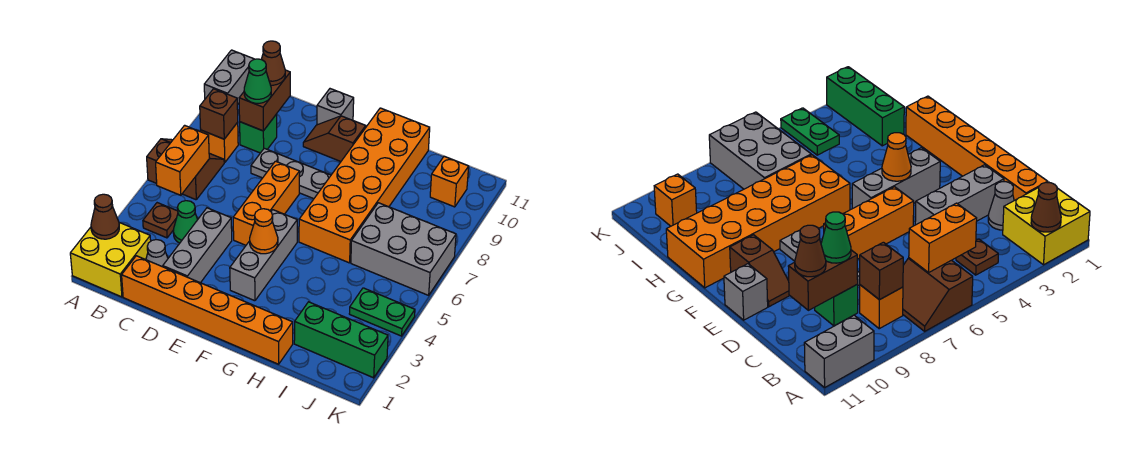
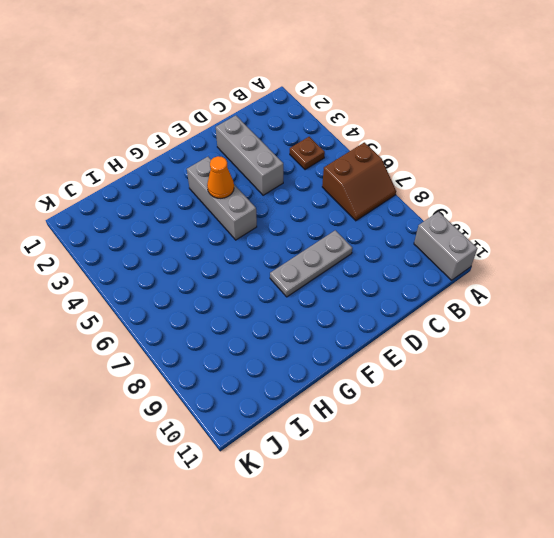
none -> yellow 2x2 brick [70,223,151,297]
none -> orange 1x1 brick [201,123,238,163]
none -> orange 1x6 brick [122,256,293,364]

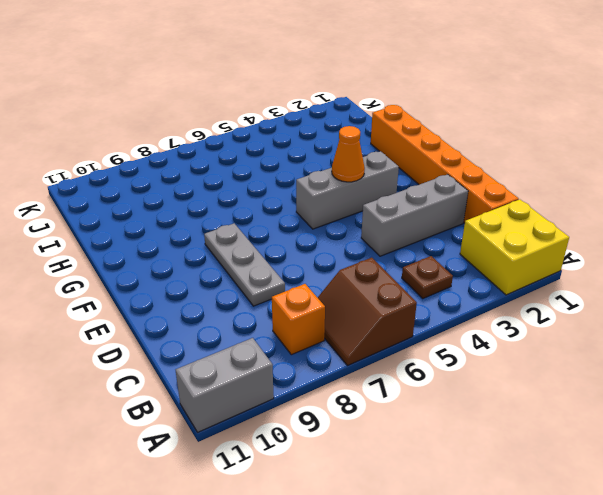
none -> grey 1x1 cone [146,240,168,267]
none -> green 1x1 cone [173,201,198,243]
none -> green 1x1 brick [240,114,277,153]

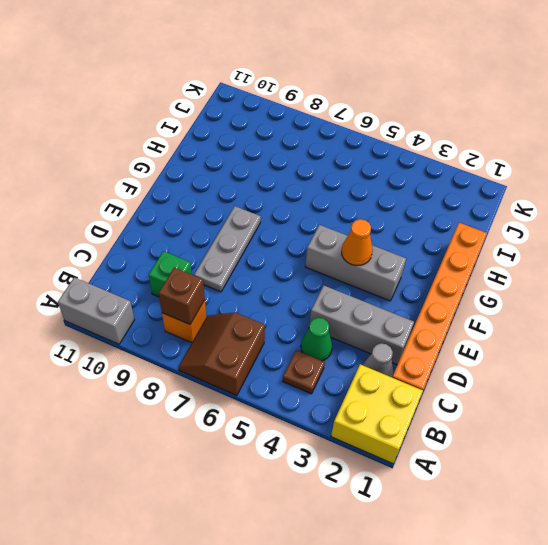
none -> orange 1x3 brick [233,161,300,245]
none -> brown 1x2 slope [303,116,366,161]
none -> grey 1x1 brick [317,89,354,125]

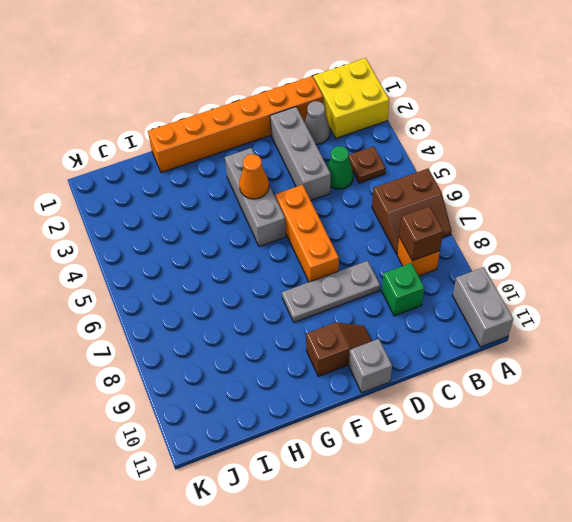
none -> orange 2x6 brick [299,108,430,263]
none -> green 1x3 brick [294,302,388,378]
none -> grey 2x3 brick [351,203,456,295]

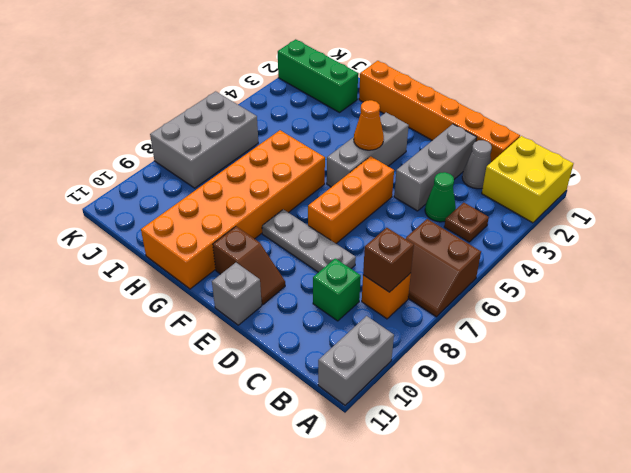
grey 2x3 brick [150,91,258,188] -> grey 2x3 brick turned to [351,203,456,295]
none -> green 1x2 plate [349,288,415,336]
none -> orange 1x1 brick [430,156,469,207]
none -> brown 1x1 cone [91,194,119,239]

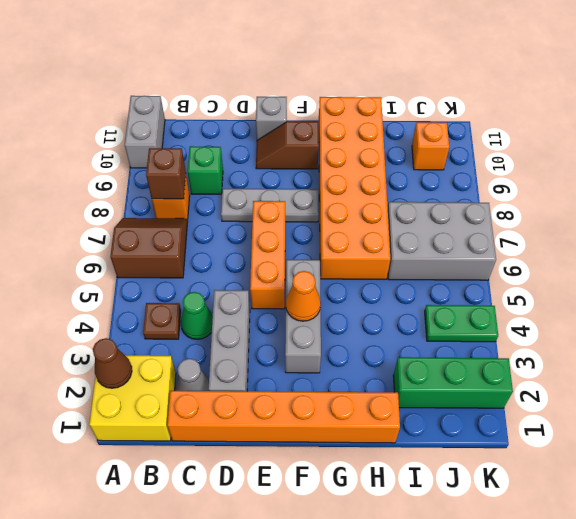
none -> orange 1x2 brick [156,125,209,195]
none -> brown 1x2 brick [239,70,290,131]
none -> green 1x1 cone [244,59,271,103]

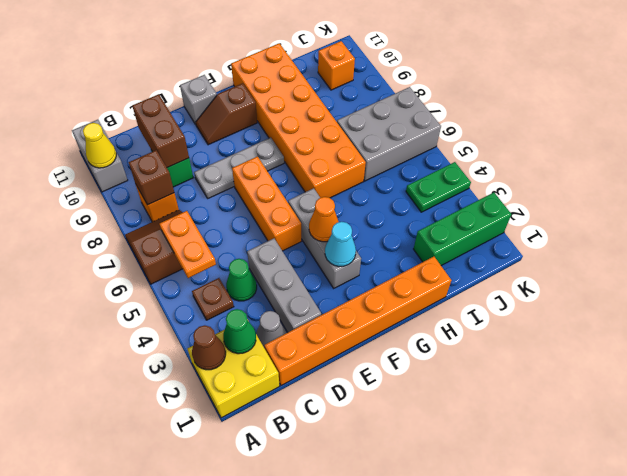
yellow 1x1 cone [83,123,116,168] -> none
green 1x1 cone [223,309,256,354] -> green 1x1 cone moved to [244,59,271,103]
orange 1x2 plate [160,211,216,278] -> orange 1x2 brick [156,125,209,195]
cyan 1x1 cone [325,222,356,266] -> none
none -> brown 1x1 cone [261,41,285,85]

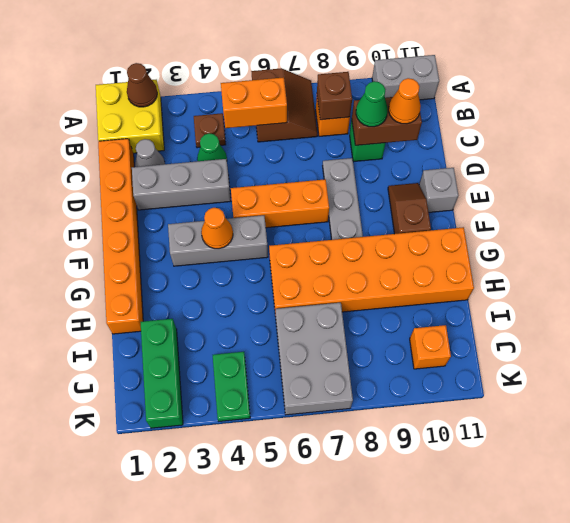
orange 1x1 cone [389,78,421,124] -> brown 1x1 cone [261,41,285,85]

